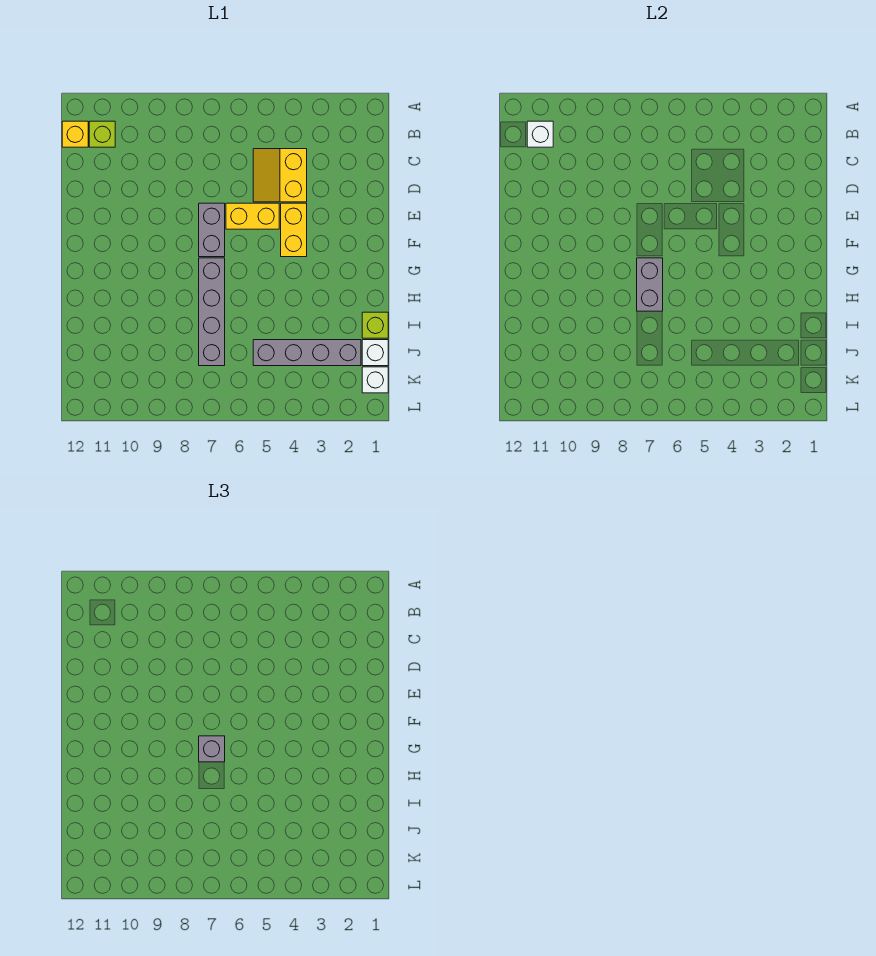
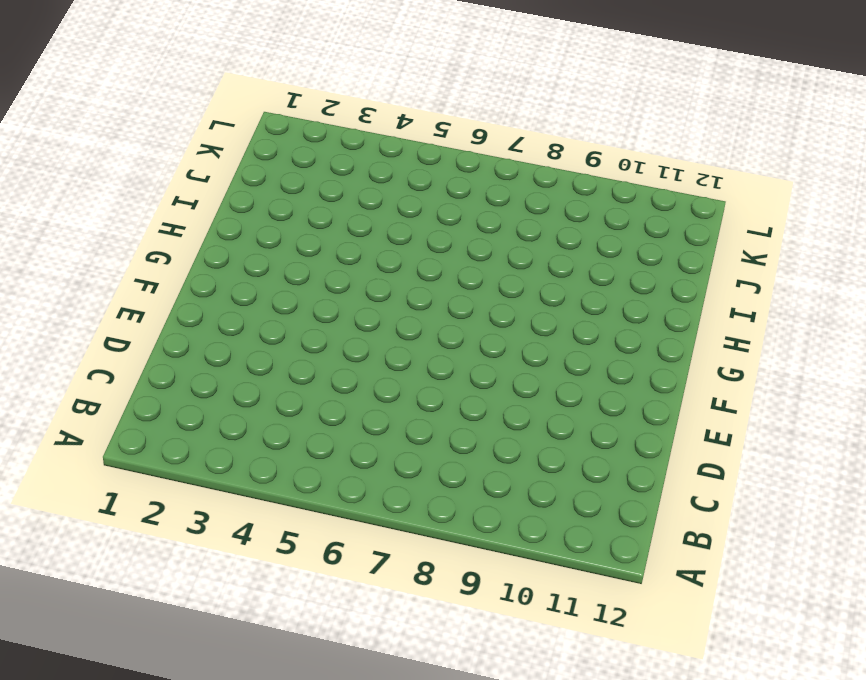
none -> lime 1x1 brick [89,121,115,147]
none -> yellow 1x1 brick [62,121,88,147]
none -> yellow 2x2 slope [253,149,307,202]

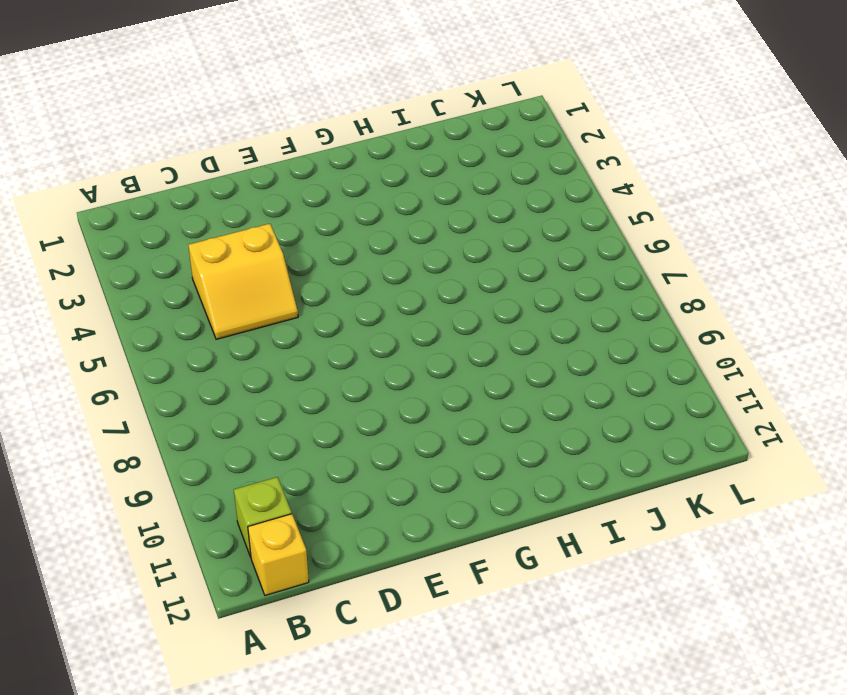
none -> yellow 1x2 brick [281,203,307,257]
none -> yellow 1x2 brick [226,203,279,229]
none -> grey 1x2 brick [199,203,225,257]

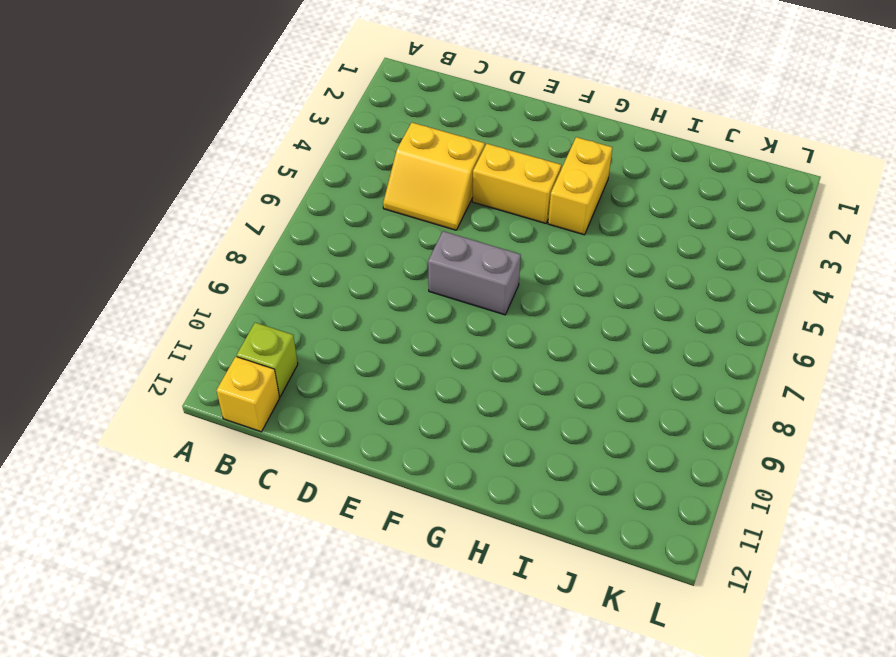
yellow 1x2 brick [548,137,612,235] -> yellow 1x2 brick moved to [226,203,279,229]
none -> grey 1x4 brick [199,258,225,366]
none -> lime 1x1 brick [362,312,388,338]
none -> white 1x1 brick [362,340,388,366]

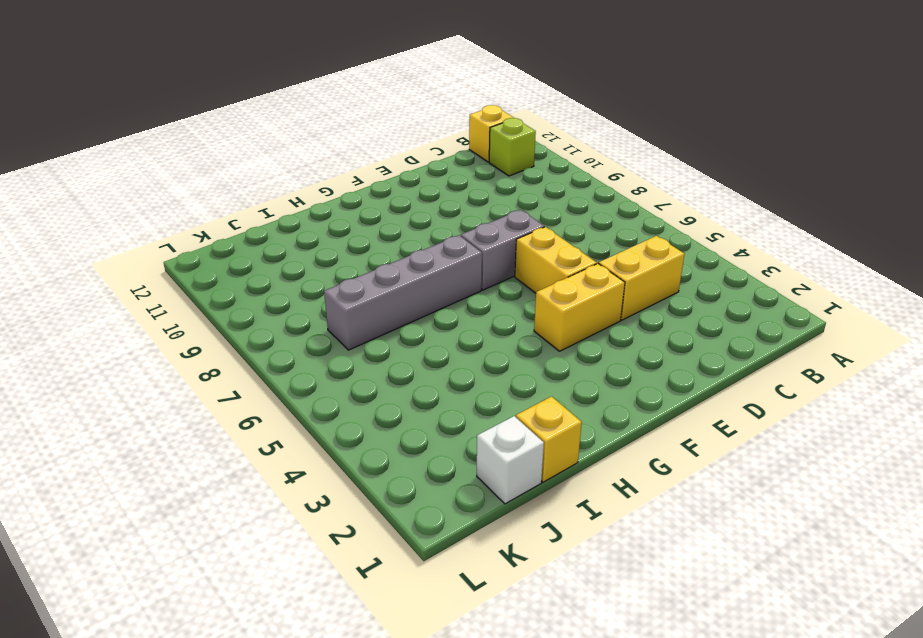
yellow 1x1 brick [516,397,582,482] -> lime 1x1 brick [362,312,388,338]
none -> grey 1x4 brick [253,340,361,366]
none -> white 1x1 brick [362,367,388,393]
none -> white 1x1 brick [527,121,553,147]

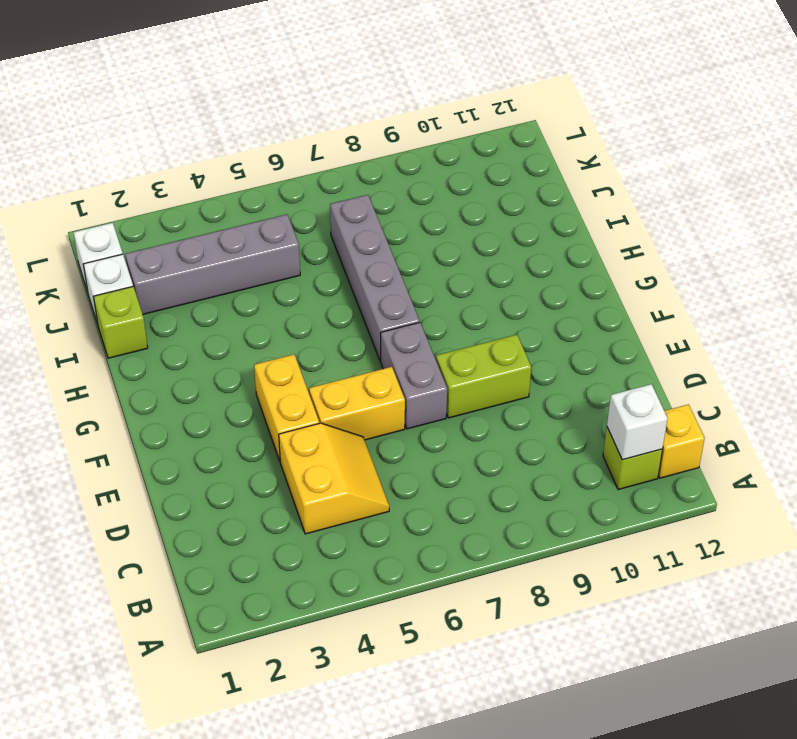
lime 1x2 brick [436,335,531,418] -> none
none -> grey 1x2 brick [637,258,663,311]
none -> grey 1x1 brick [199,736,225,762]

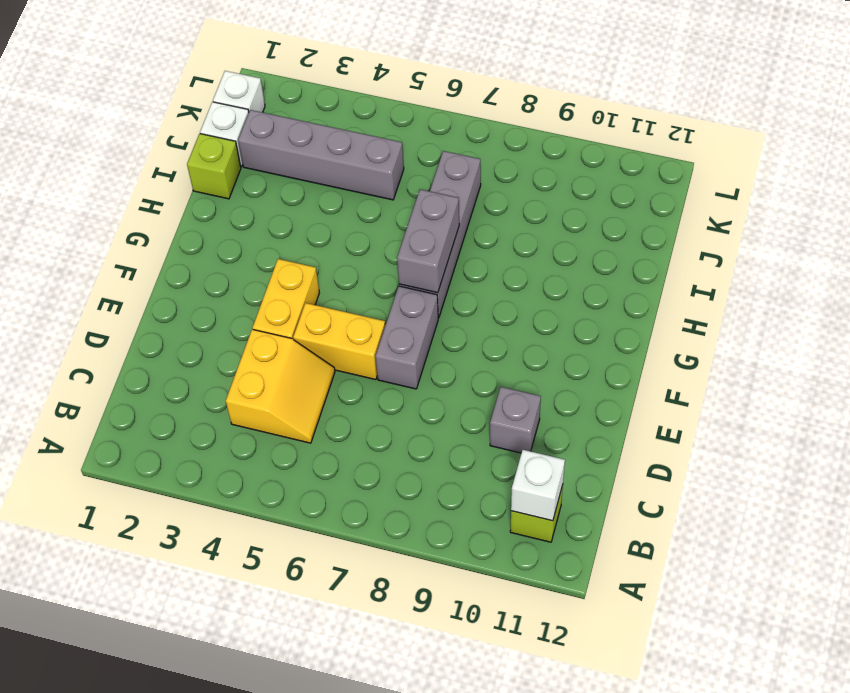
grey 1x1 brick [490,387,541,453] -> grey 1x1 brick moved to [199,736,225,762]
none -> yellow 1x1 brick [62,121,88,147]

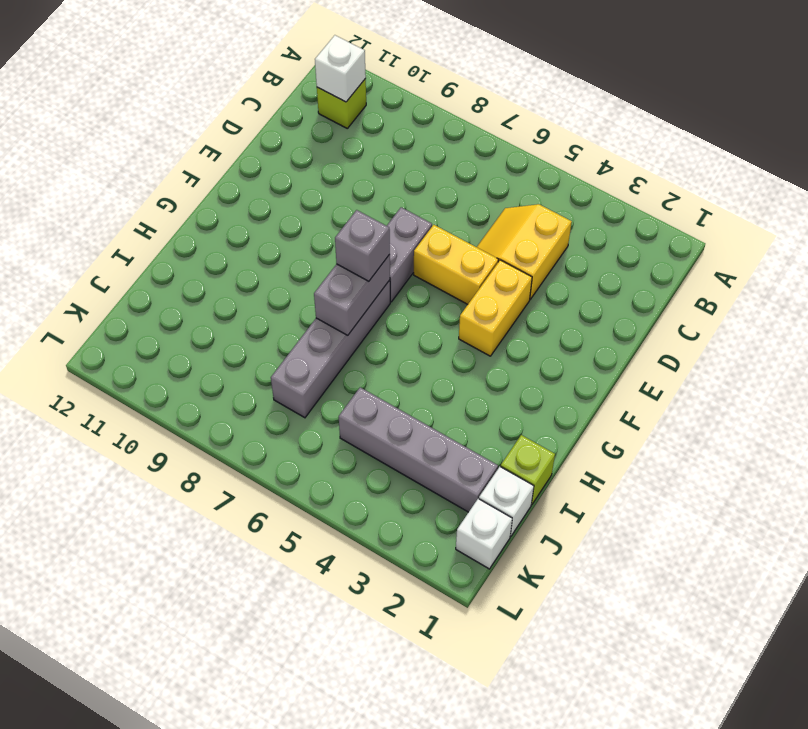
none -> yellow 1x1 brick [62,121,88,147]

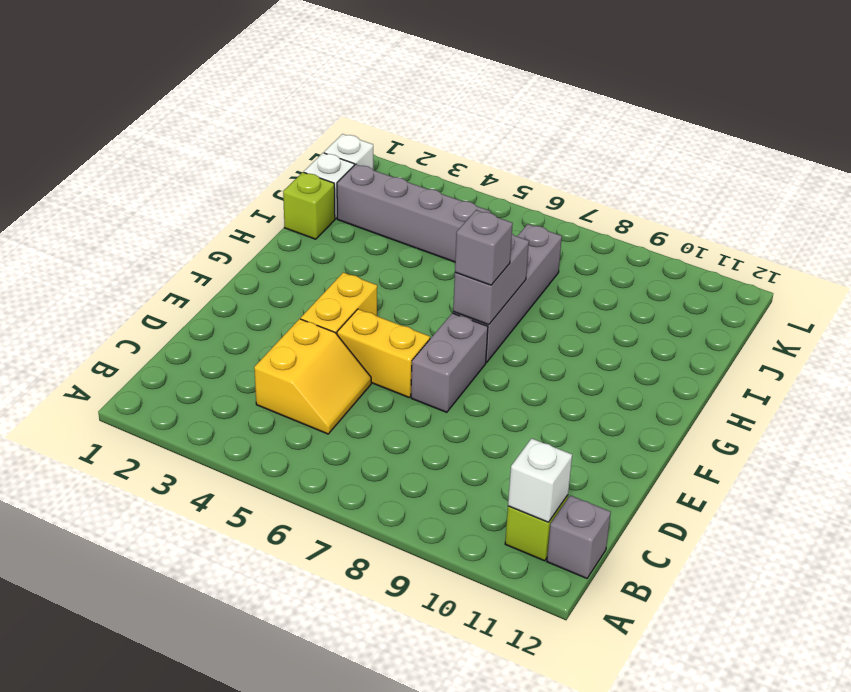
grey 1x1 brick [547,495,611,578] -> yellow 1x1 brick [62,121,88,147]

